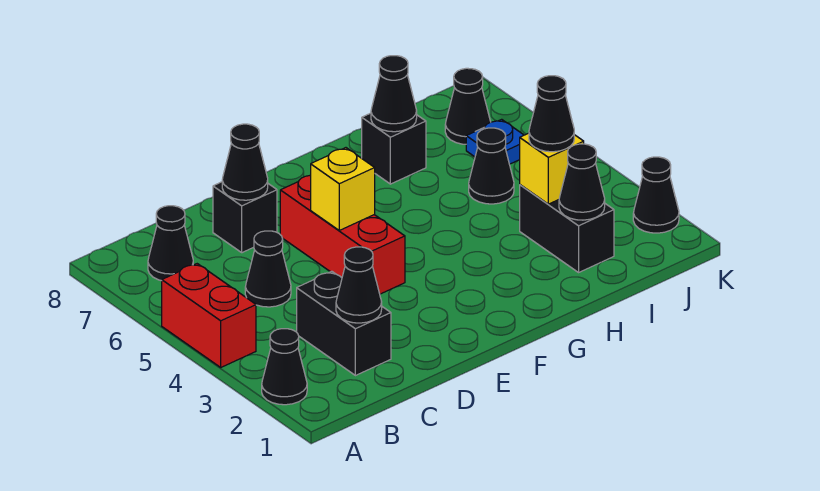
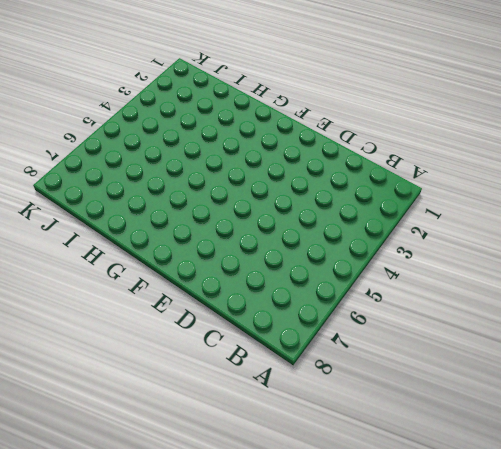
none -> black 1x1 cone [262,329,307,405]
none -> red 1x2 brick [162,264,256,367]
none -> black 1x1 cone [148,206,193,281]

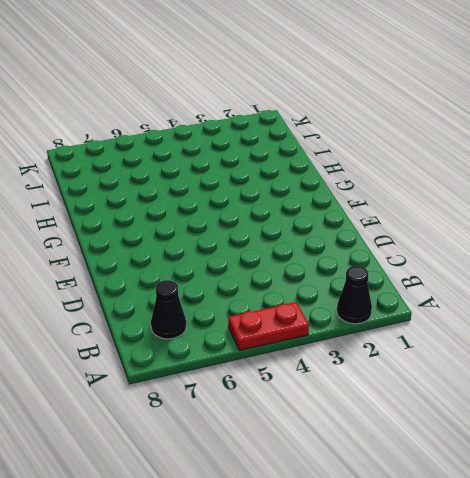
red 1x2 plate [228,302,309,351] -> red 1x2 brick [162,264,256,367]
none -> black 1x2 brick [297,271,391,376]
none -> black 1x1 cone [245,231,291,307]
none -> black 1x1 brick [213,182,277,253]

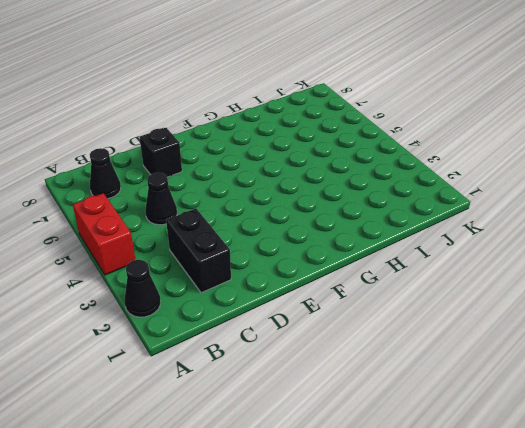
none -> red 1x3 brick [280,175,405,294]
none -> black 1x1 brick [362,113,426,184]
none -> black 1x2 brick [520,185,614,272]

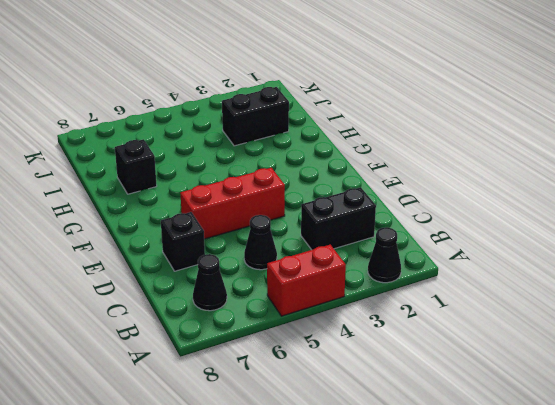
none -> black 1x1 cone [469,128,514,204]
none -> blue 1x1 plate [466,119,524,164]
none -> black 1x1 cone [445,68,491,144]

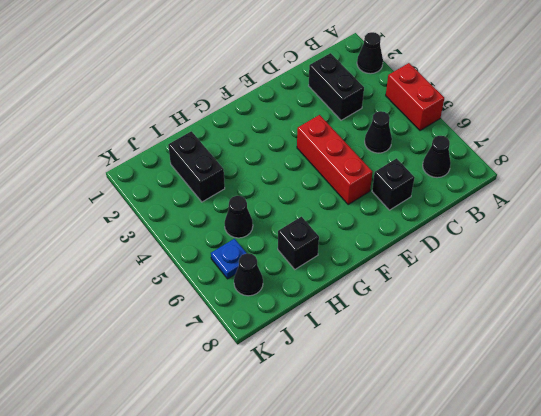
none -> black 1x1 cone [633,157,679,233]
none -> black 1x1 cone [336,247,382,323]
none -> black 1x1 cone [222,124,268,200]

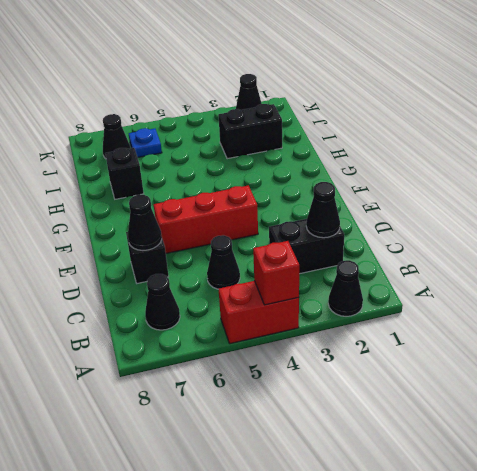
red 1x1 brick [253,241,299,305] -> none
none -> black 1x1 cone [469,128,514,204]
none -> yellow 1x1 brick [311,148,375,230]
none -> black 1x1 cone [371,56,417,132]

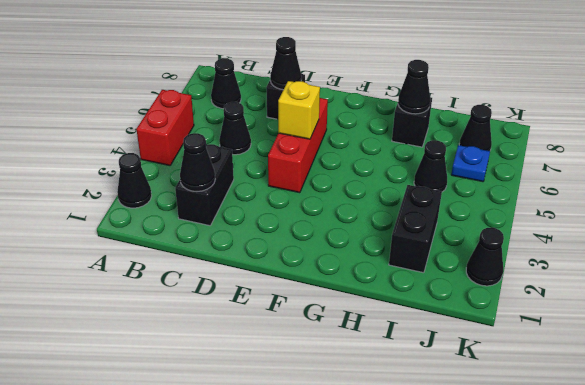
none -> black 1x1 cone [559,144,605,220]
none -> yellow 1x1 brick [520,133,584,204]
none -> black 1x1 cone [529,76,574,152]

